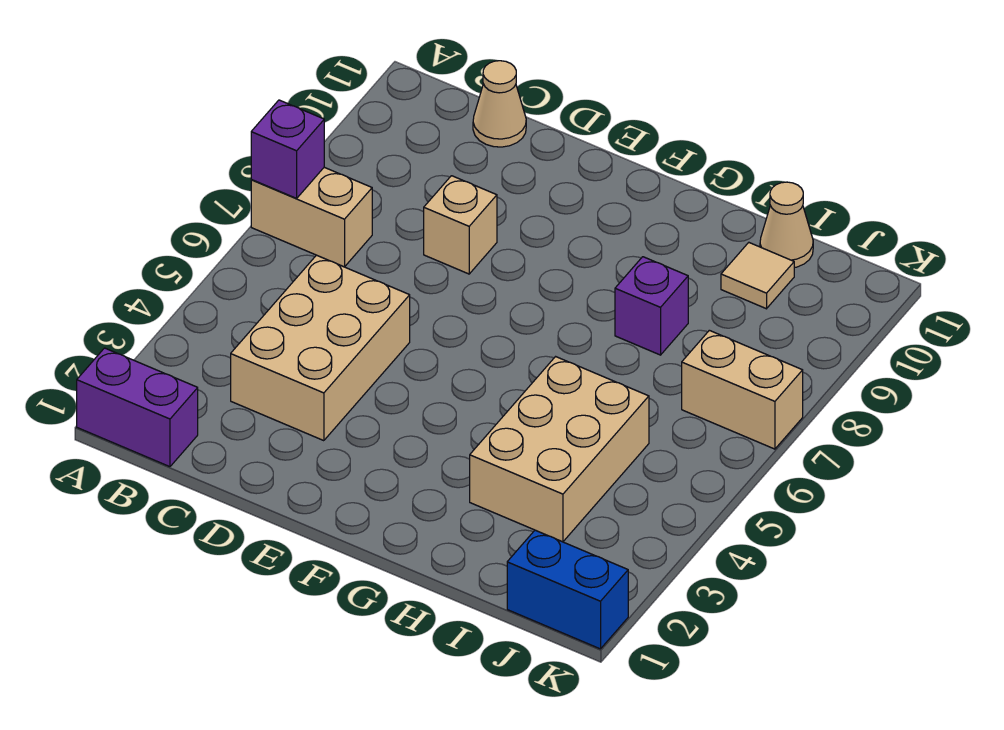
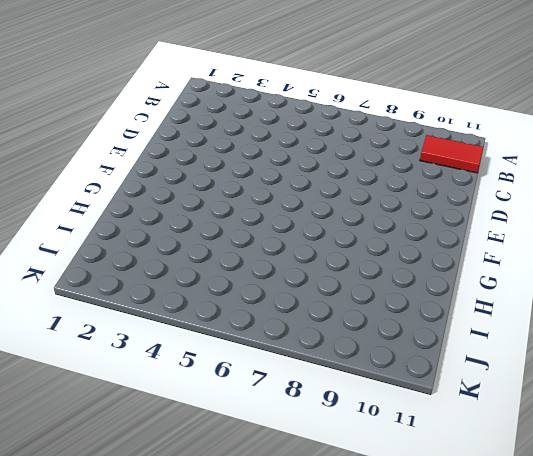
red 1x2 tile [420,135,483,173] -> none
none -> purple 1x2 brick [77,348,198,467]
none -> tan 1x2 brick [251,167,372,267]
none -> tan 2x3 brick [231,255,410,441]

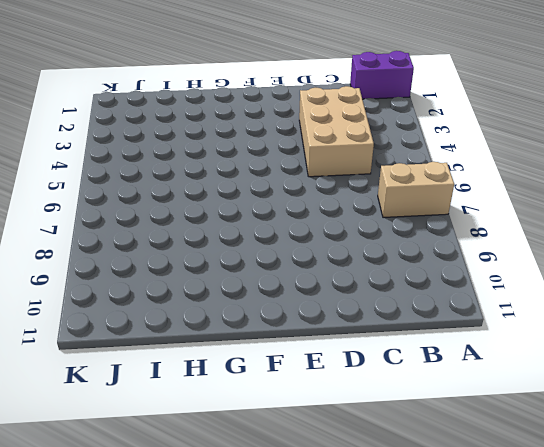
none -> tan 1x1 cone [473,61,526,147]
none -> tan 1x1 brick [424,176,497,274]
none -> tan 2x3 brick [470,357,649,542]

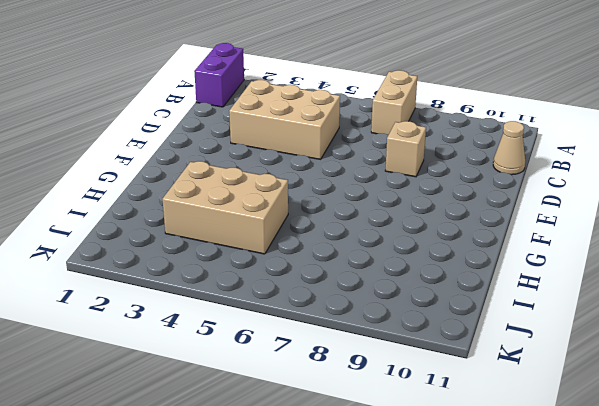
none -> purple 1x1 brick [615,257,688,355]
none -> tan 1x1 tile [721,243,794,309]
none -> tan 1x1 cone [760,182,813,268]

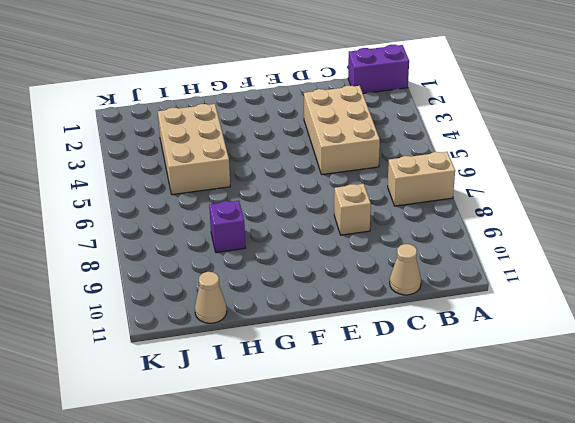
none -> tan 1x1 tile [721,243,794,309]
none -> blue 1x2 brick [507,530,628,649]
none -> tan 1x2 brick [682,330,803,449]

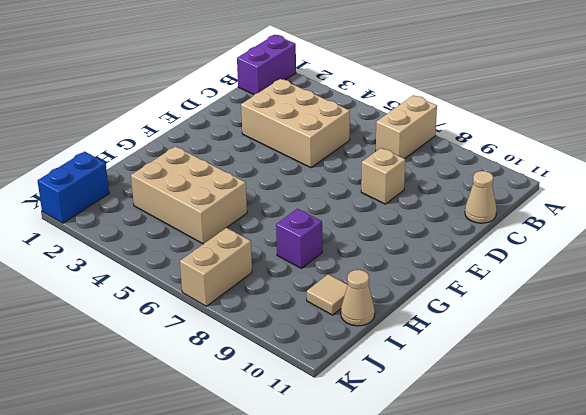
none -> purple 1x1 brick [251,100,324,198]

